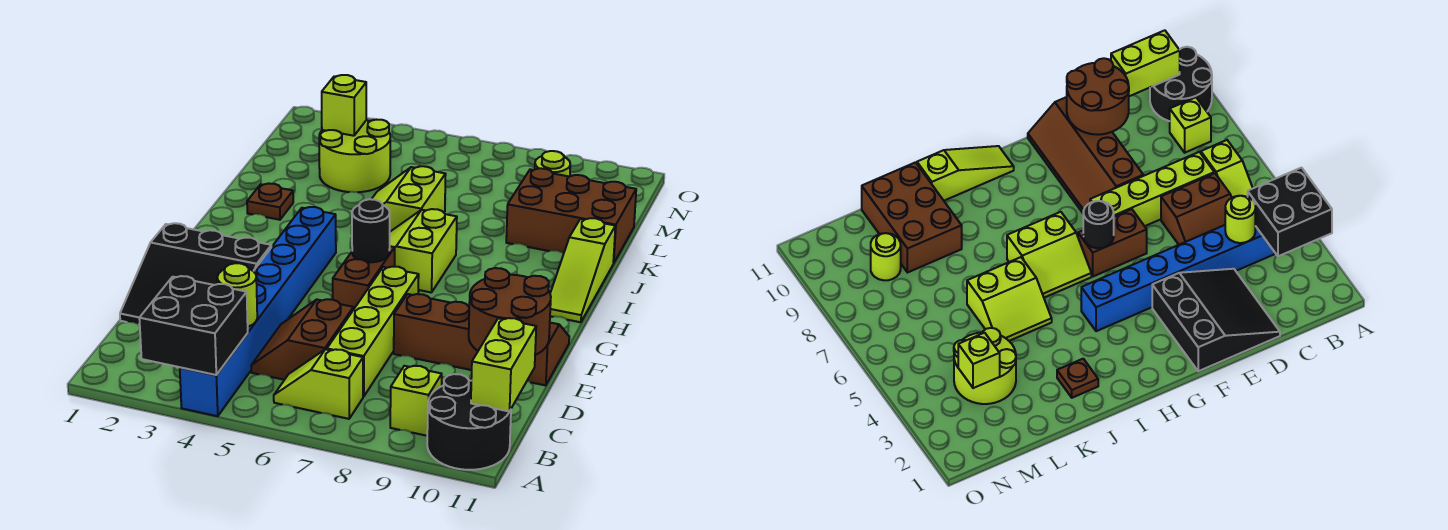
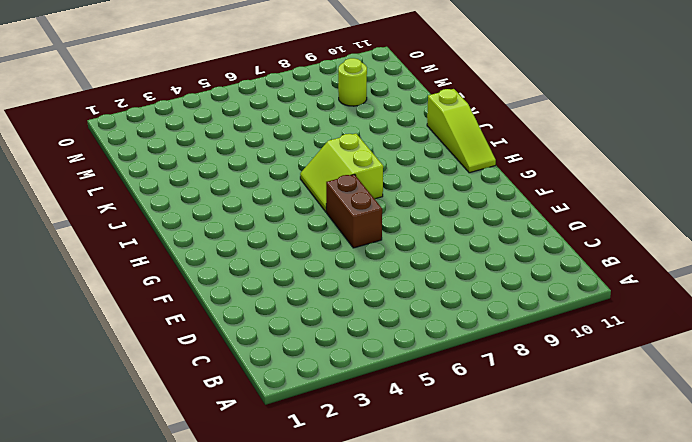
none -> blue 1x8 brick [180,207,336,416]
none -> black 2x2 round brick [427,374,511,470]
none -> lime 1x2 slope [274,349,363,419]

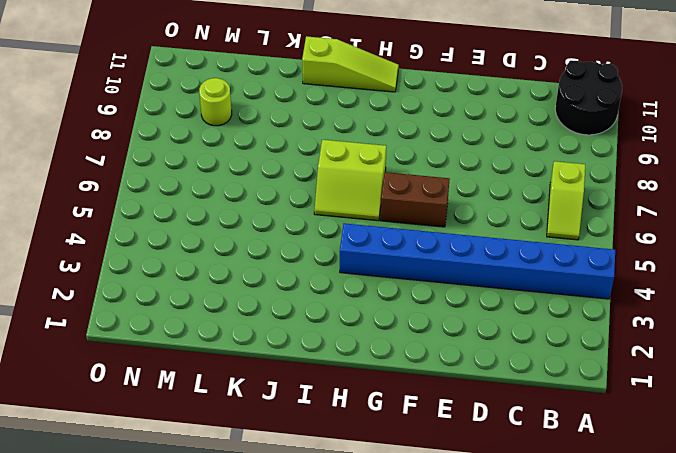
none -> lime 1x1 brick [390,366,442,436]
none -> brown 2x2 slope [251,299,353,380]
none -> lime 1x4 brick [327,267,419,397]

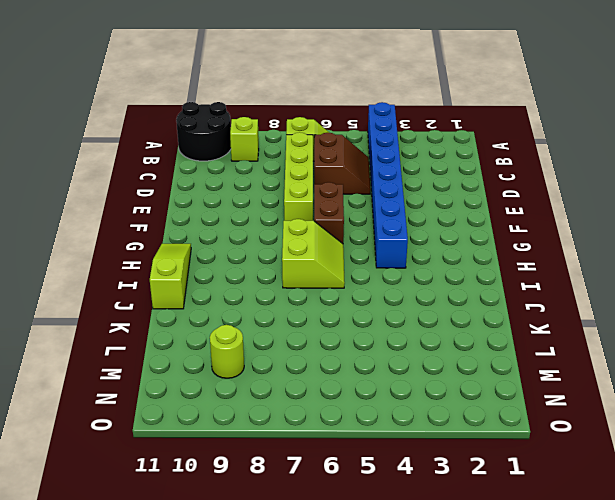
none -> black 3x3 slope [120,223,271,325]
none -> brown 2x4 slope [394,294,569,385]
none -> brown 1x1 plate [247,183,293,220]

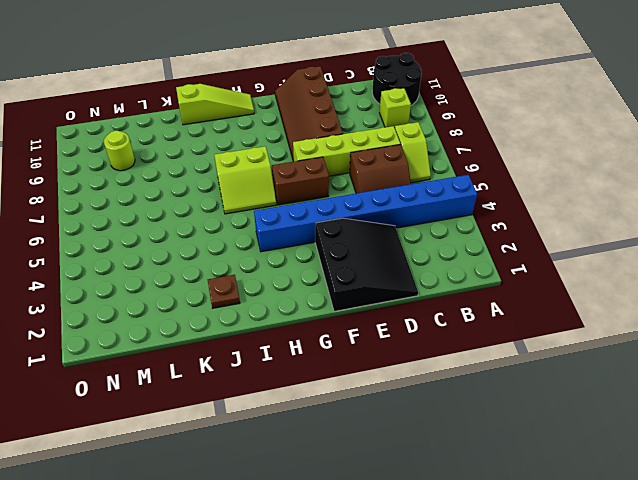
none -> lime 2x2 slope [372,166,446,232]
none -> brown 2x3 brick [506,168,636,263]
none -> lime 2x2 round brick [319,120,390,192]

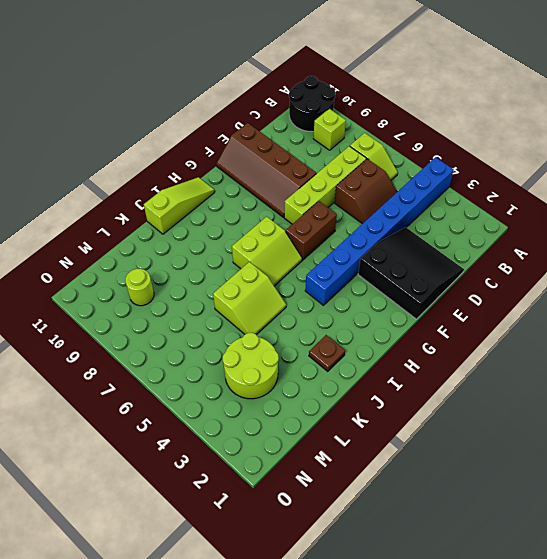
none -> brown 2x3 brick [506,168,636,263]
none -> black 2x2 brick [139,276,248,375]
none -> lime 1x2 brick [471,318,536,412]

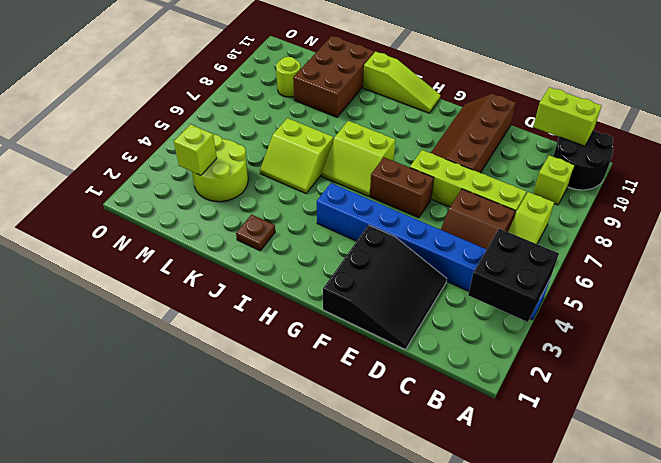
none -> lime 1x1 round brick [217,263,257,327]
none -> brown 2x2 round brick [469,268,551,355]
none -> black 1x1 round brick [352,199,390,262]

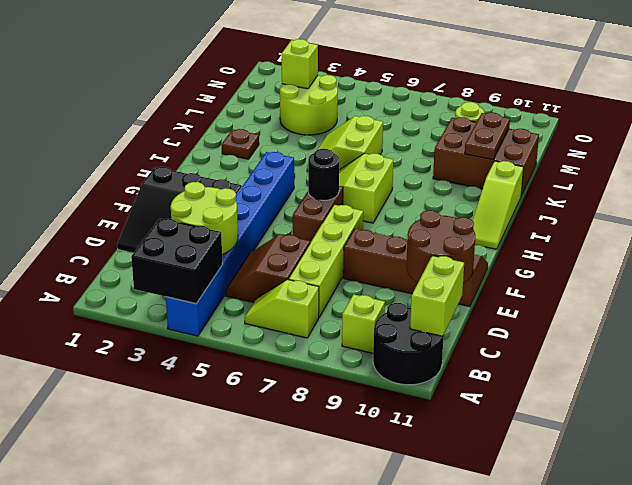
lime 2x2 round brick [171,182,238,255] -> lime 1x1 round brick [217,263,257,327]
brown 1x2 plate [465,113,510,160] -> none

